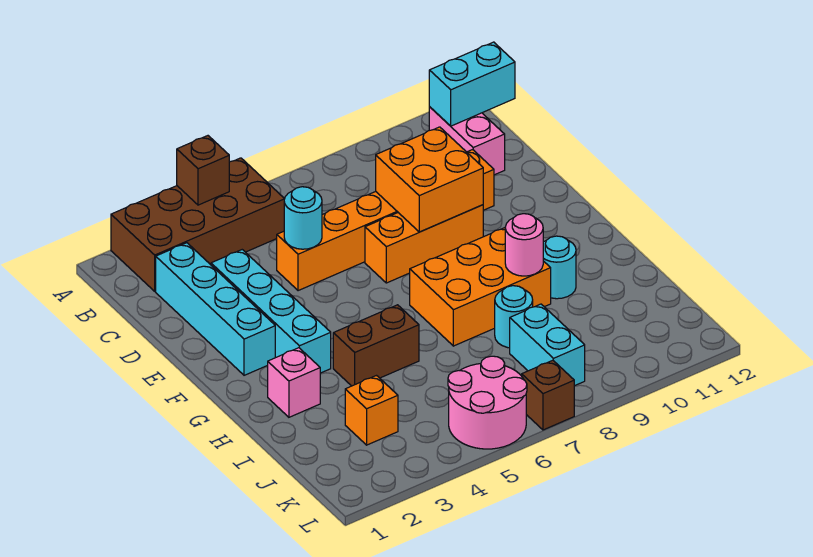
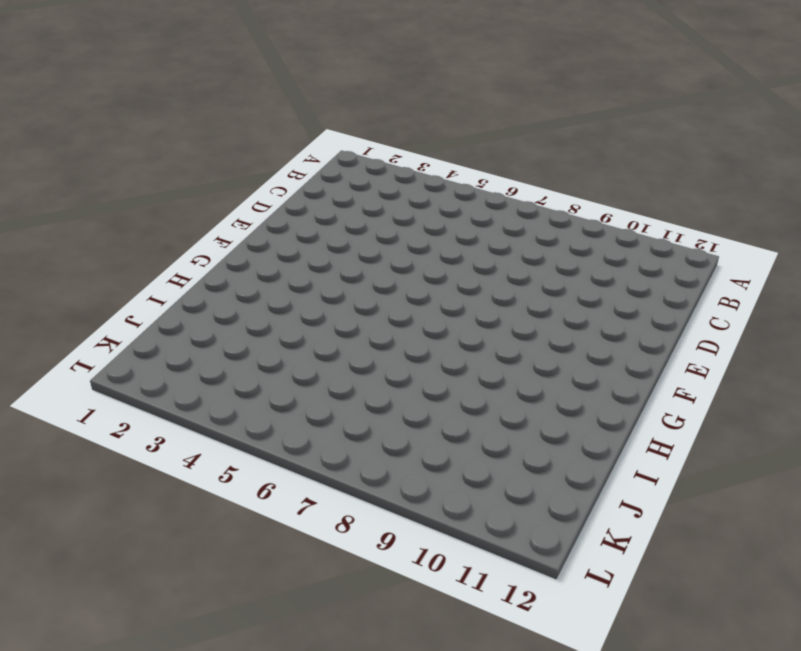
none -> brown 2x4 brick [111,158,284,291]
none -> pink 1x2 brick [429,107,505,175]
none -> cyan 1x4 brick [156,243,275,375]

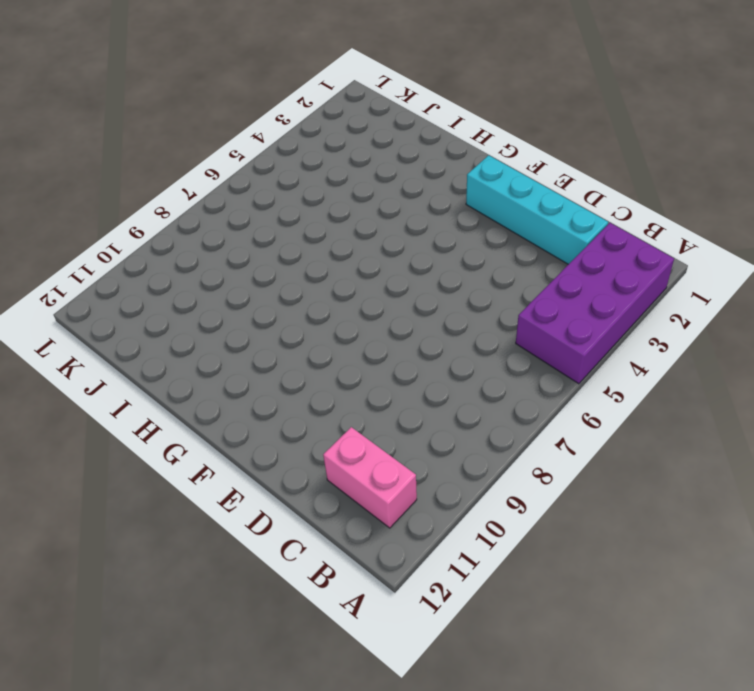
purple 2x4 brick [516,223,674,384] -> brown 2x4 brick [111,158,284,291]
none -> cyan 1x4 brick [211,250,331,373]
none -> orange 1x6 brick [277,150,494,291]
none -> orange 1x3 brick [365,205,483,283]

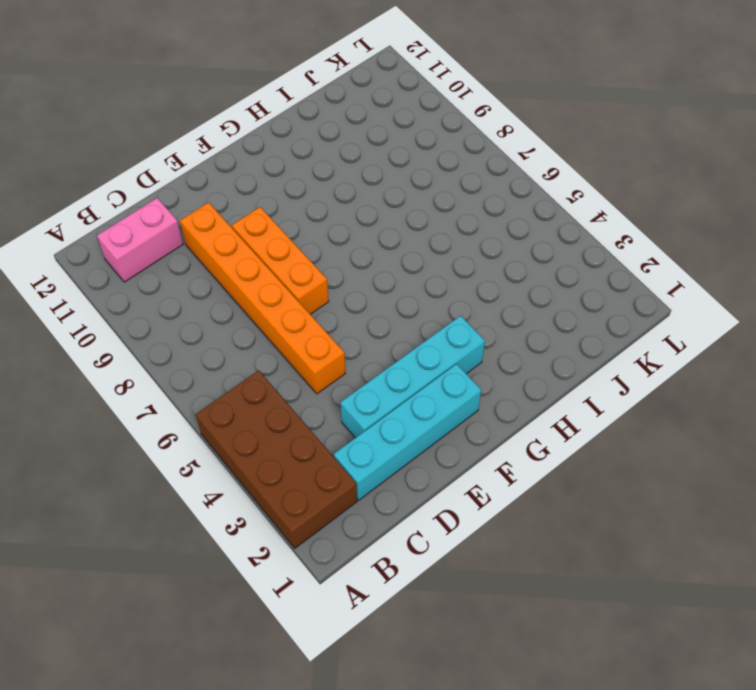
none -> orange 2x3 brick [410,228,551,346]
none -> pink 1x1 brick [268,348,320,417]
none -> brown 1x2 brick [333,305,419,386]

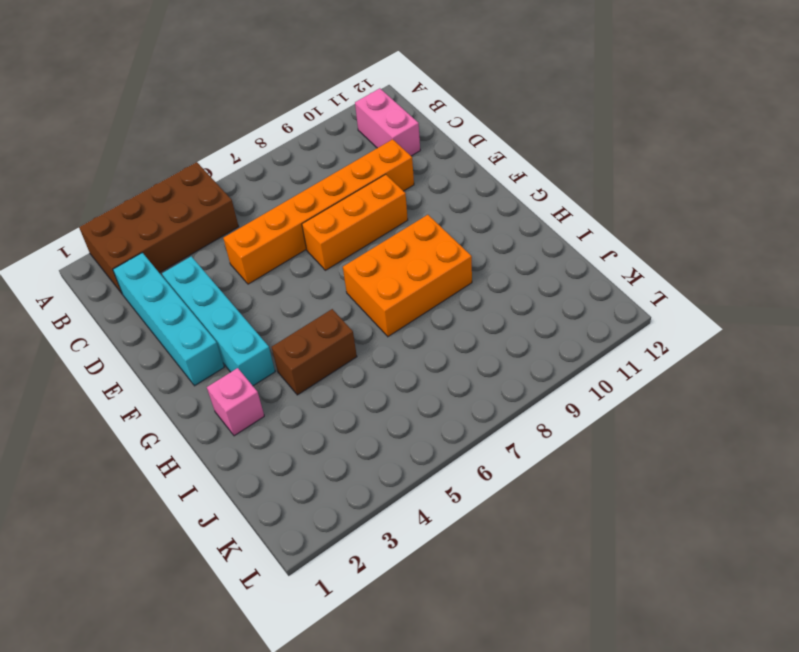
none -> cyan 1x1 round brick [543,236,576,299]
none -> cyan 1x1 round brick [495,286,533,348]
none -> orange 1x1 brick [345,376,398,445]

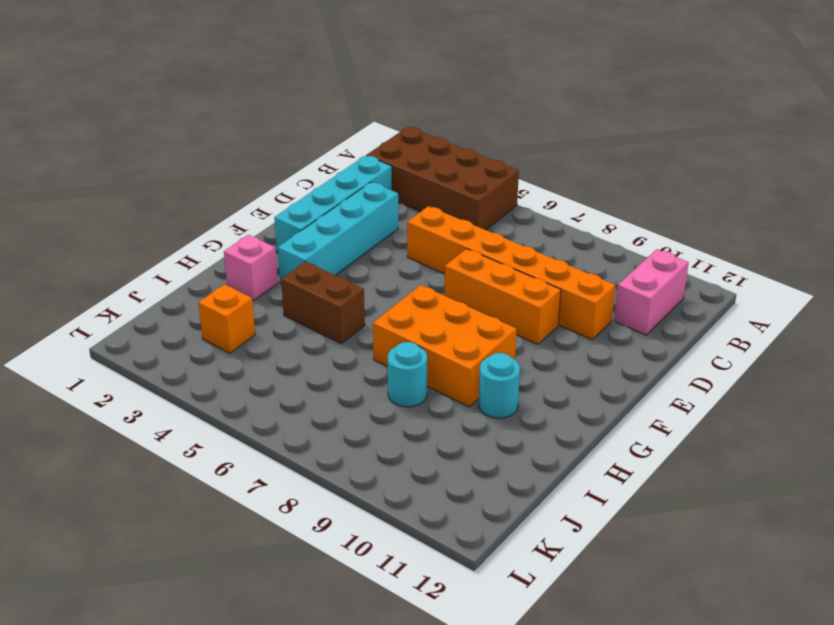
none -> cyan 1x2 brick [510,304,585,386]
none -> pink 2x2 round brick [448,356,527,449]
none -> brown 1x1 brick [522,360,574,430]

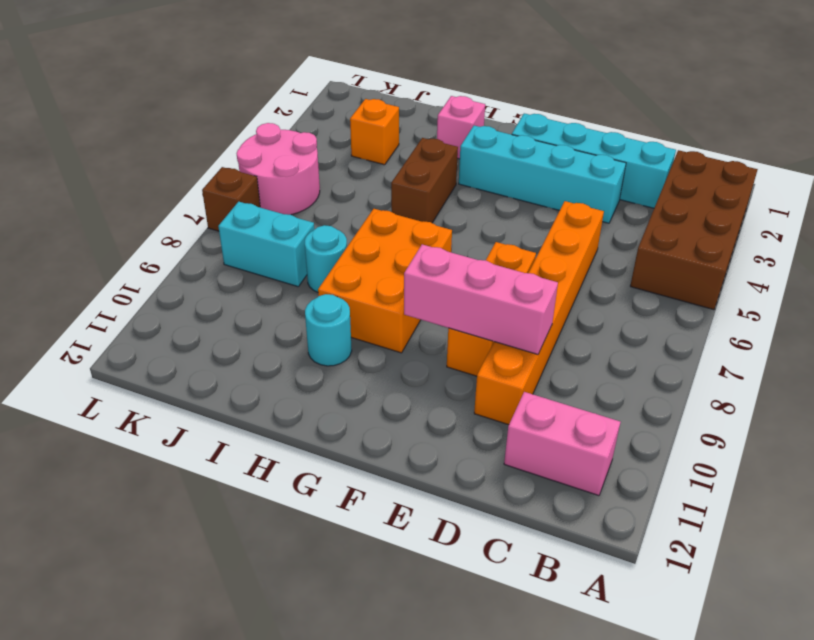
pink 1x3 brick [404,244,558,354] -> orange 2x2 brick [376,127,483,232]
none -> brown 1x1 brick [177,136,229,205]
none -> cyan 1x2 brick [429,42,515,126]
none -> cyan 1x1 round brick [284,187,322,249]

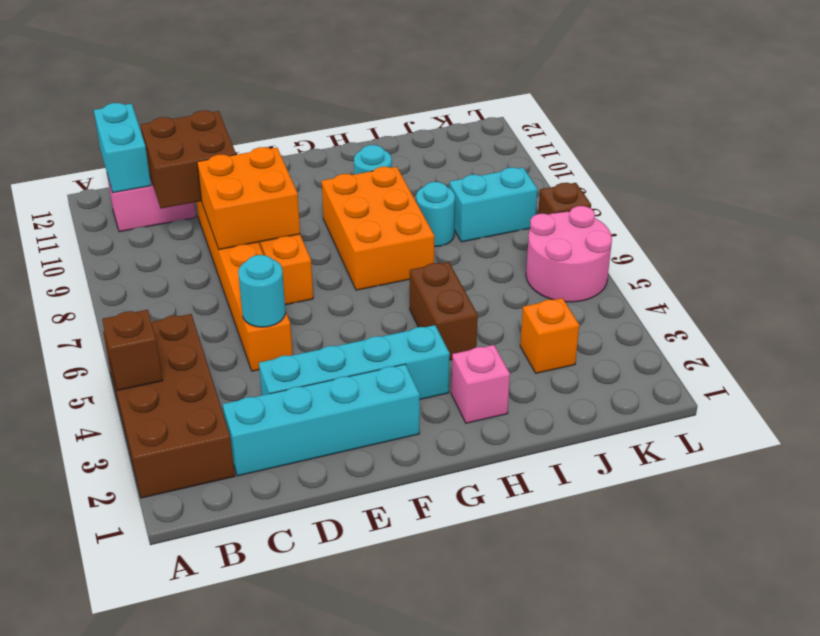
brown 2x2 brick [141,110,236,208] -> none
none -> pink 1x1 round brick [505,214,543,276]

